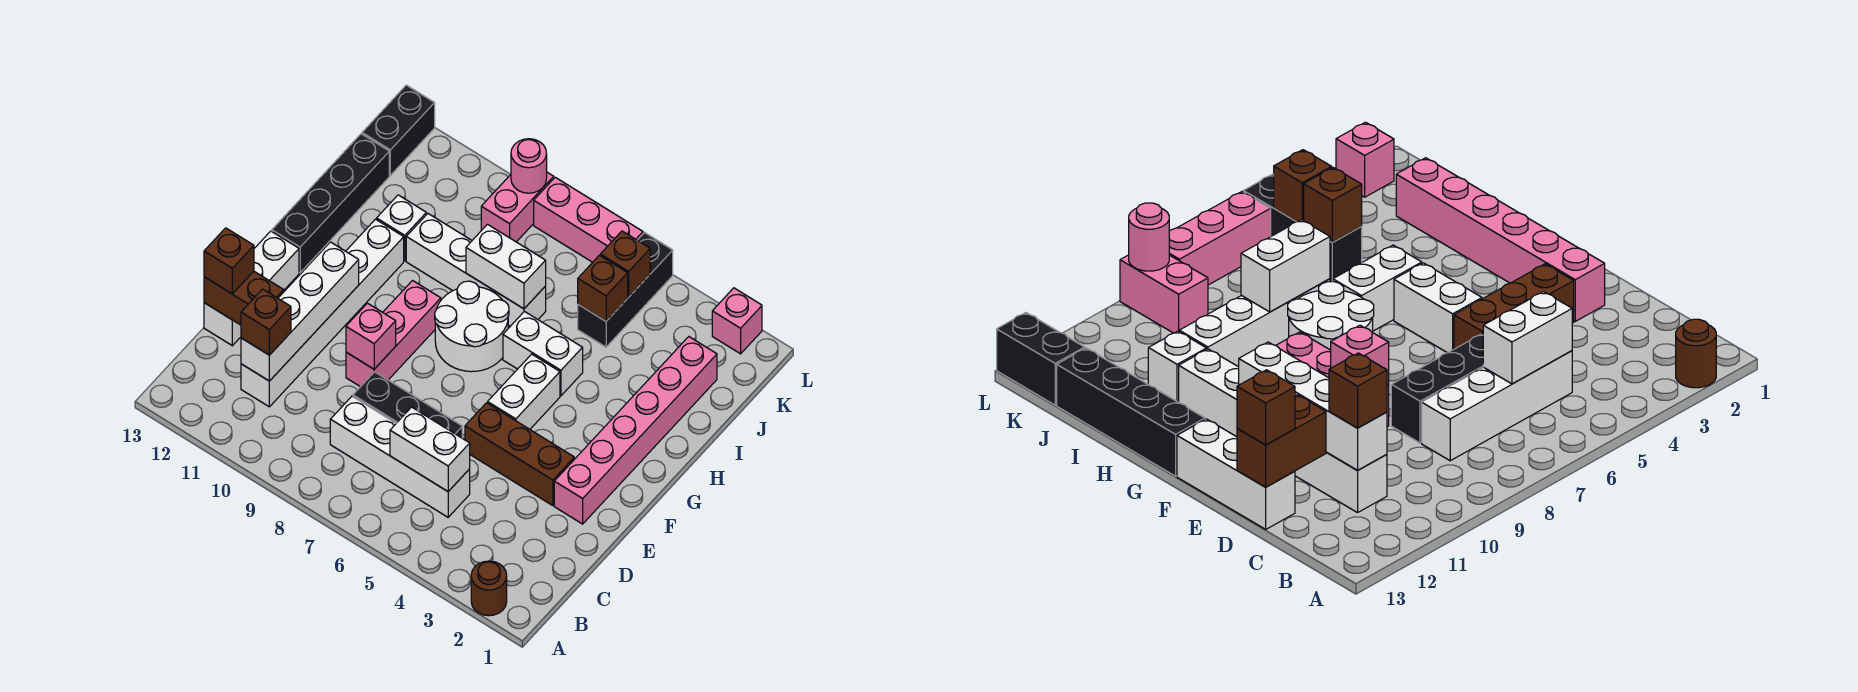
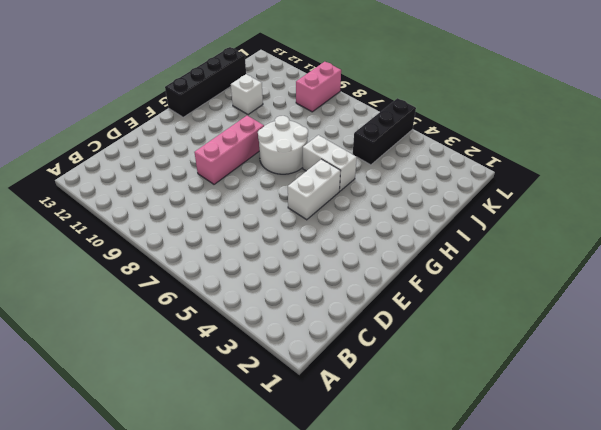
none -> brown 1x1 round brick [471,561,507,616]
none -> white 1x4 brick [330,396,470,517]
none -> white 1x6 brick [241,219,404,407]

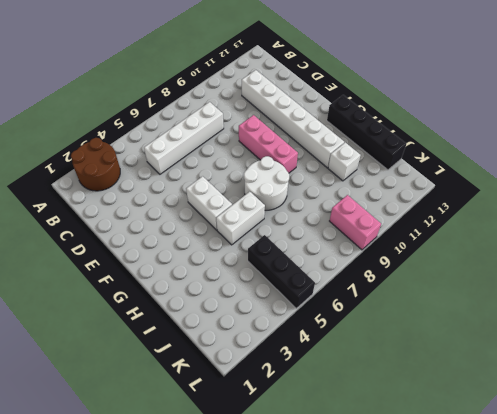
brown 2x2 round brick [71,138,120,191] -> brown 1x1 round brick [471,561,507,616]
none -> black 1x3 brick [353,372,462,438]
none -> white 1x3 brick [204,231,299,346]
none -> pink 1x6 brick [554,337,717,524]

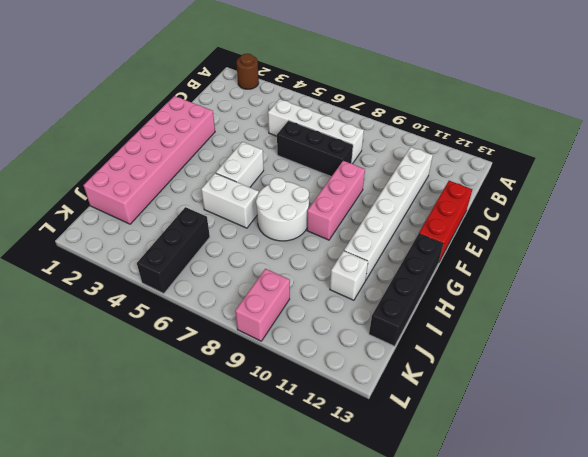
red 1x3 brick [419,181,472,262] -> white 1x3 brick [204,231,299,346]
pink 2x6 brick [83,96,215,224] -> pink 1x6 brick [554,337,717,524]
none -> brown 1x3 brick [465,403,574,506]
none -> white 1x4 brick [406,214,546,326]
none -> black 1x2 brick [362,85,435,175]

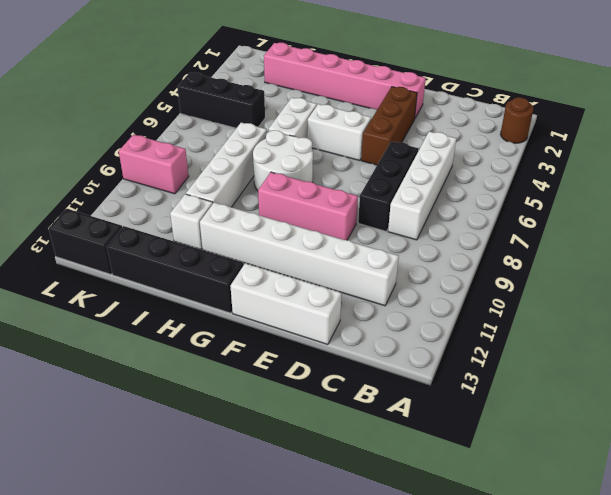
none -> pink 1x1 brick [712,288,762,354]
none -> pink 1x3 brick [534,177,643,262]
none -> white 1x2 brick [390,407,470,491]

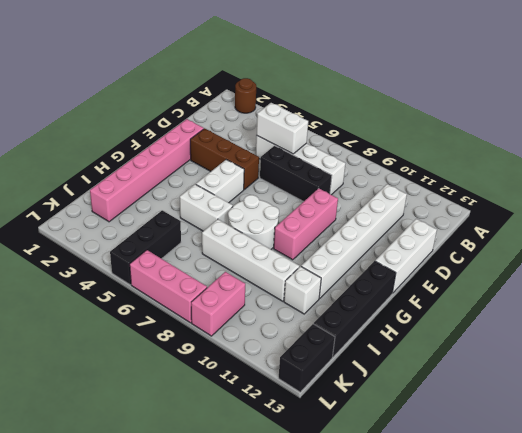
none -> pink 1x1 brick [712,288,762,354]
none -> white 1x4 brick [241,242,359,381]
none -> brown 1x2 brick [204,271,284,325]

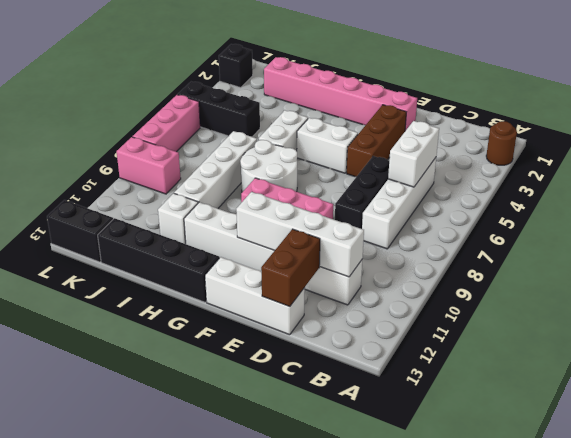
black 1x1 brick [219,44,253,87] -> pink 1x1 brick [712,288,762,354]
none -> pink 1x1 brick [346,303,396,369]
none -> white 1x2 brick [466,224,546,309]
none -> brown 1x1 brick [578,255,628,321]

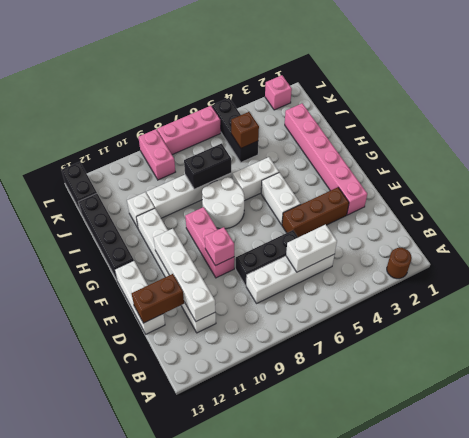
black 1x2 brick [184,144,231,189] -> white 1x2 brick [466,224,546,309]
none -> brown 1x1 brick [600,231,650,297]
none -> pink 1x1 round brick [511,139,547,193]
none -> brown 1x1 brick [241,289,291,355]

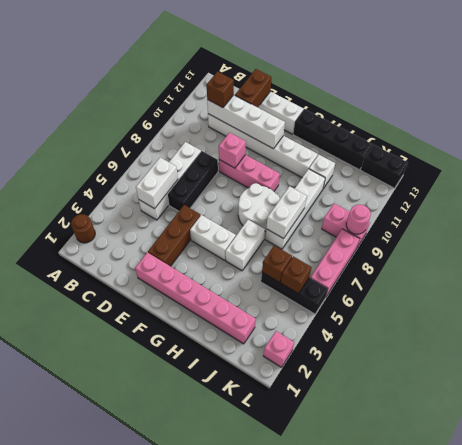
none -> brown 1x1 brick [204,228,254,294]

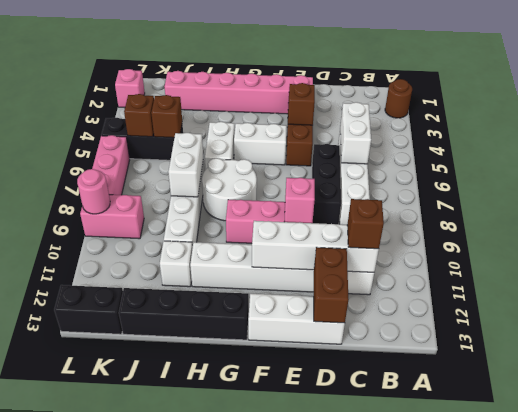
brown 1x1 brick [288,83,315,125] -> brown 1x1 brick moved to [204,228,254,294]

